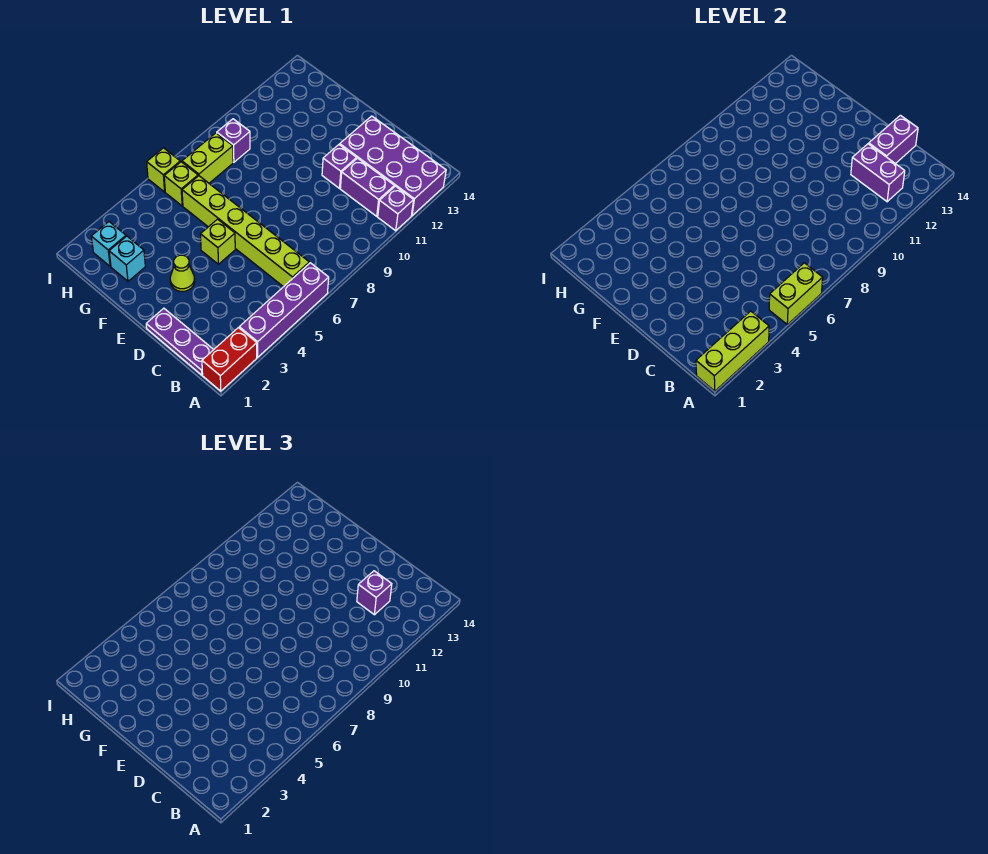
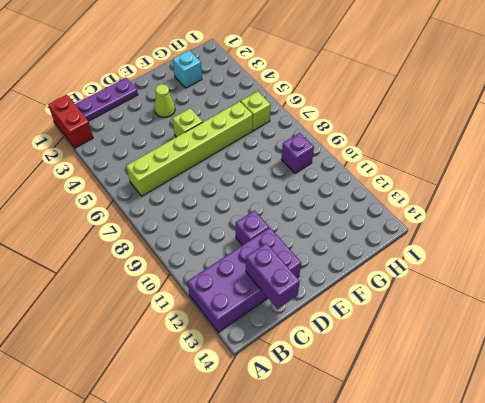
none -> purple 1x4 brick [239,263,329,357]
none -> purple 1x1 brick [378,186,414,231]
none -> purple 1x2 brick [340,158,394,216]

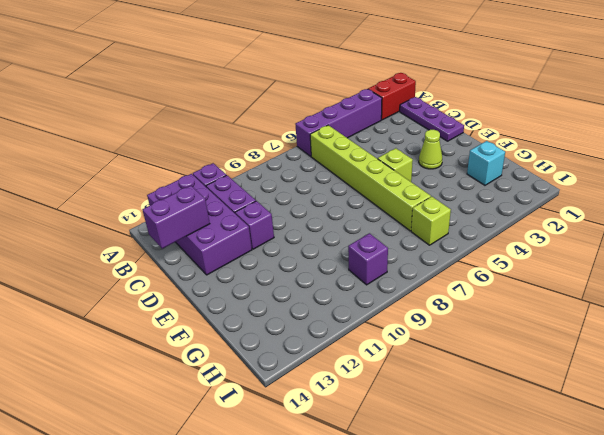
none -> cyan 1x1 brick [91,222,126,266]
none -> lime 1x2 brick [182,133,233,183]
none -> lime 1x1 brick [147,148,180,192]

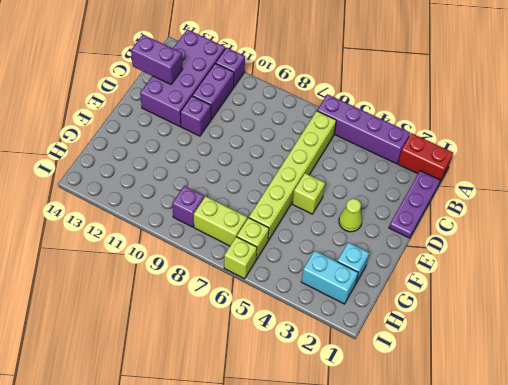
cyan 1x2 brick [301,251,358,304] -> cyan 1x1 brick [91,222,126,266]
none -> lime 1x3 brick [696,311,769,391]
none -> lime 1x2 brick [769,263,823,324]
none -> purple 1x2 brick [851,144,905,202]

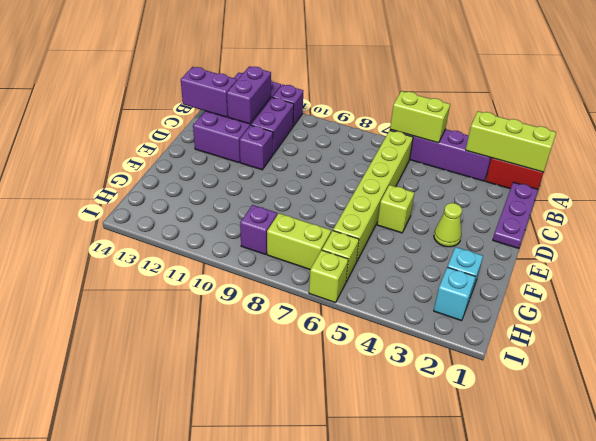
none -> purple 1x1 brick [357,571,392,615]

